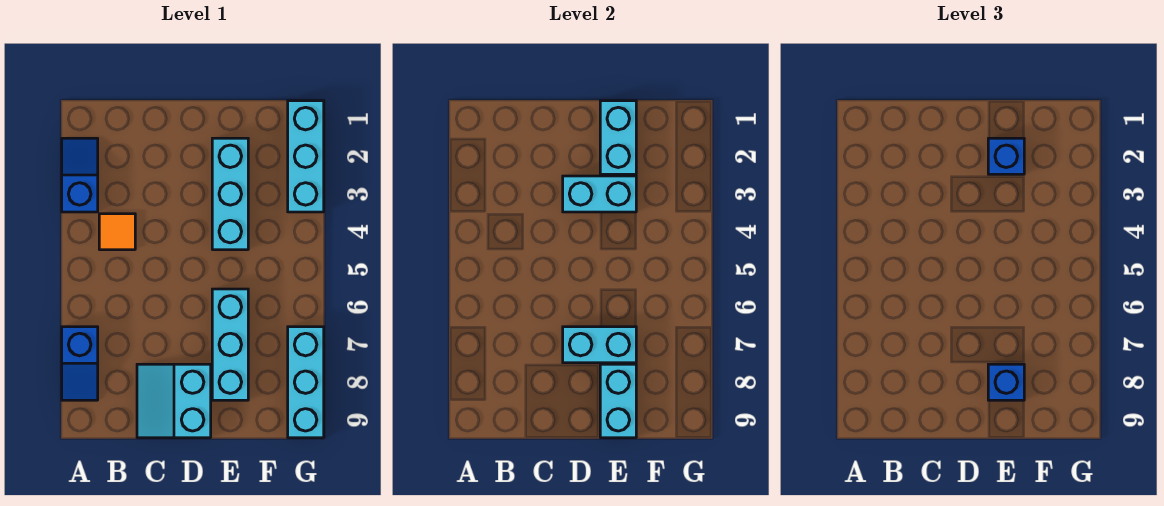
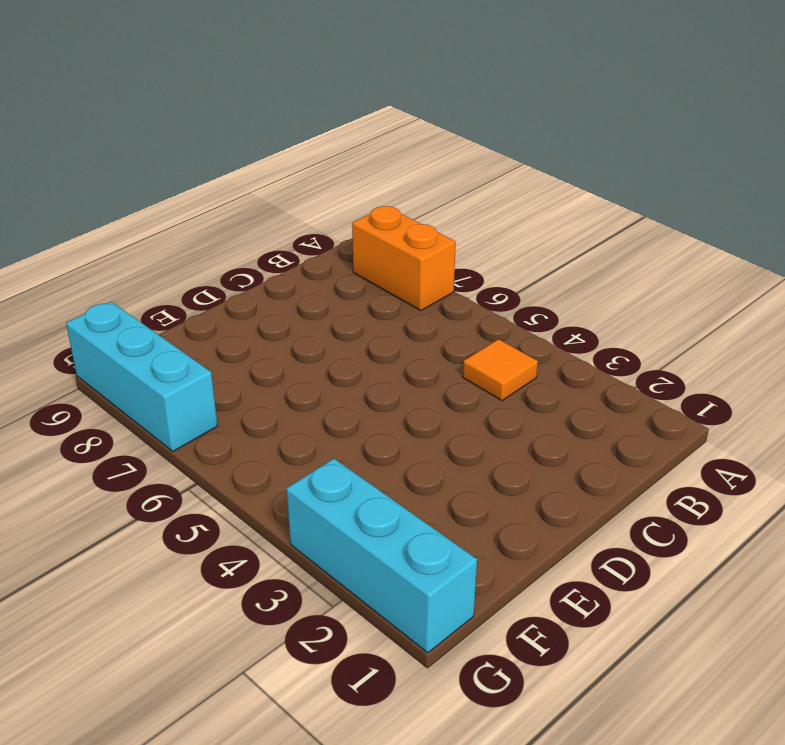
orange 1x2 brick [352,206,456,311] -> blue 1x2 slope [62,327,98,400]
none -> blue 1x2 slope [62,138,98,212]
none -> cyan 2x2 slope [137,364,211,438]
none -> cyan 1x3 brick [212,138,248,250]

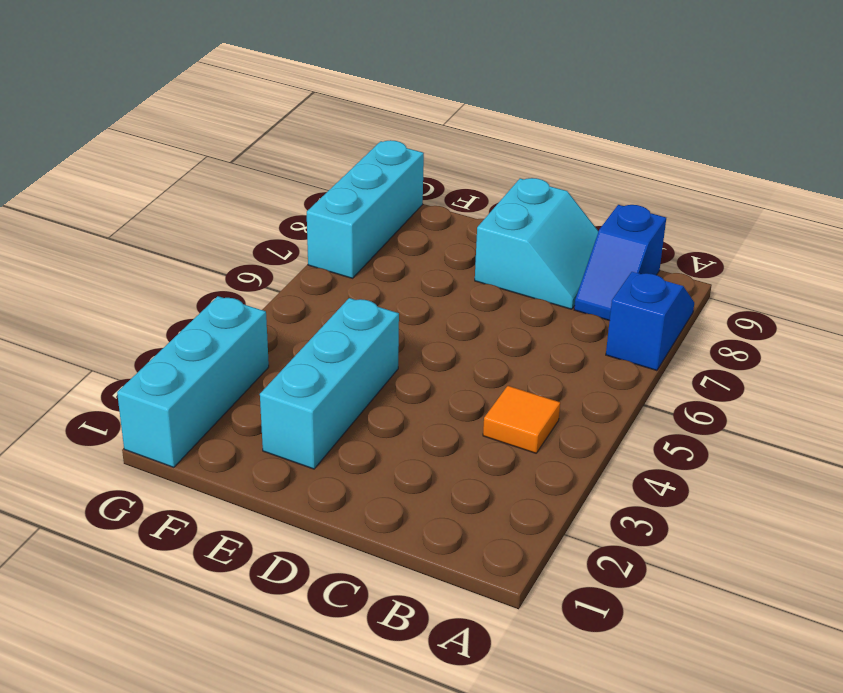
blue 1x2 slope [574,205,666,321] -> blue 1x2 slope moved to [62,138,98,212]
none -> cyan 1x3 brick [212,289,248,400]
none -> cyan 1x2 brick [563,176,636,212]
none -> cyan 1x2 brick [563,327,636,363]

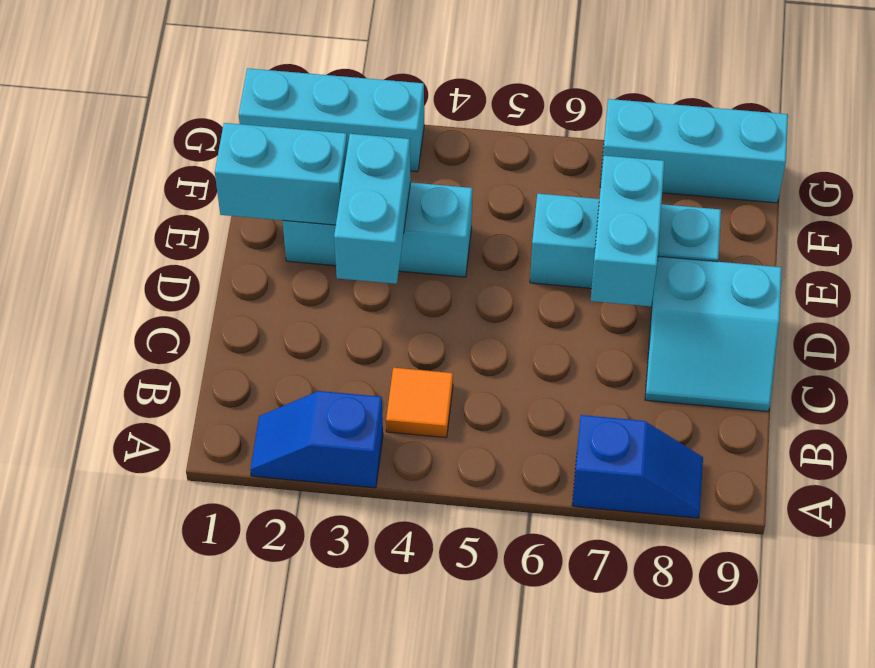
none -> cyan 1x2 brick [600,364,636,438]
none -> blue 1x1 brick [988,138,1024,174]
none -> blue 1x1 brick [988,364,1024,400]

